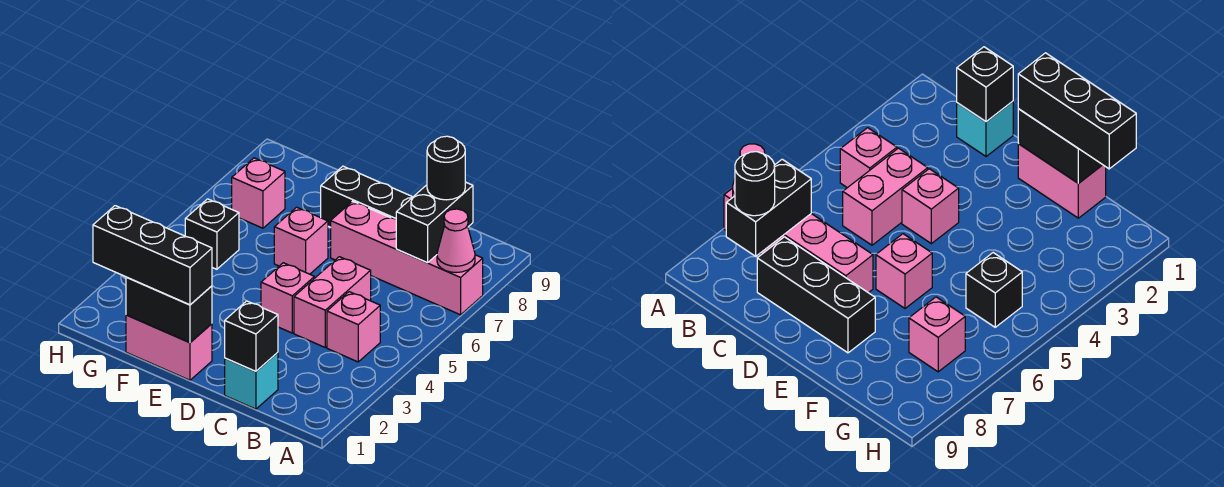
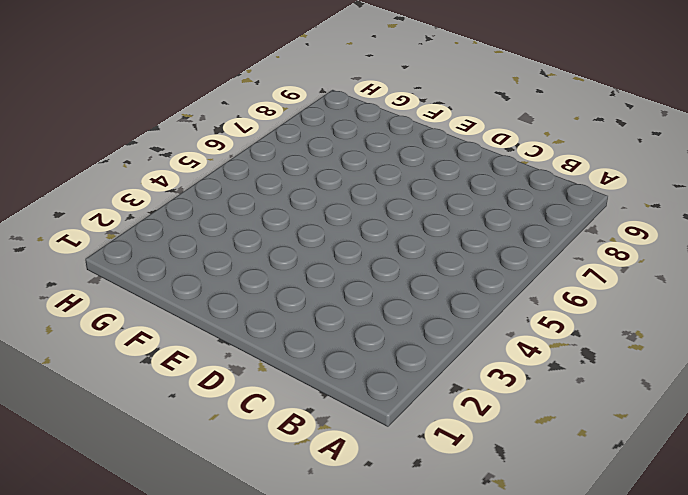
none -> pink 1x4 brick [331,201,483,315]
none -> pink 1x1 brick [327,292,380,362]
none -> cyan 1x1 brick [225,352,278,409]

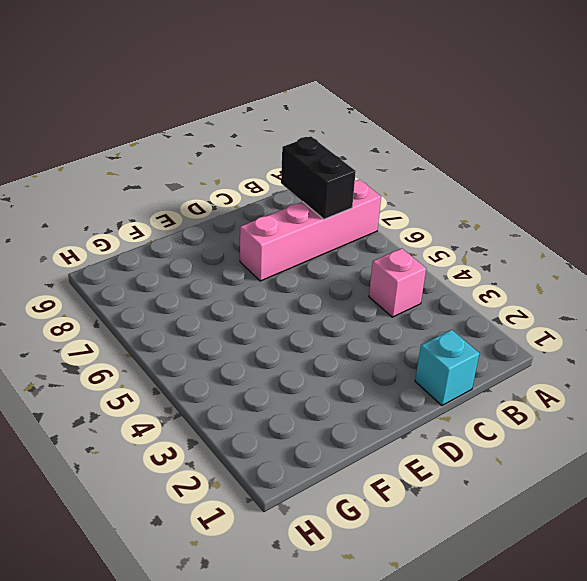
none -> pink 1x2 brick [294,257,371,347]
none -> black 1x3 brick [321,166,412,227]
none -> pink 1x1 brick [261,263,314,333]

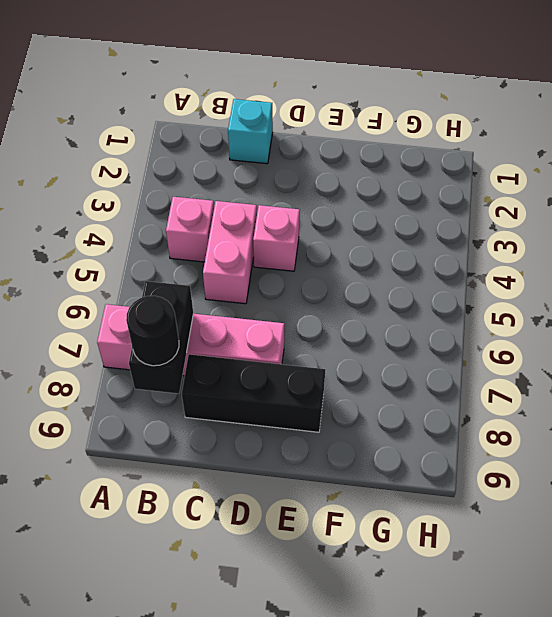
none -> pink 1x2 brick [126,315,212,380]
none -> pink 1x1 brick [274,207,328,274]
none -> black 1x1 brick [185,199,239,269]

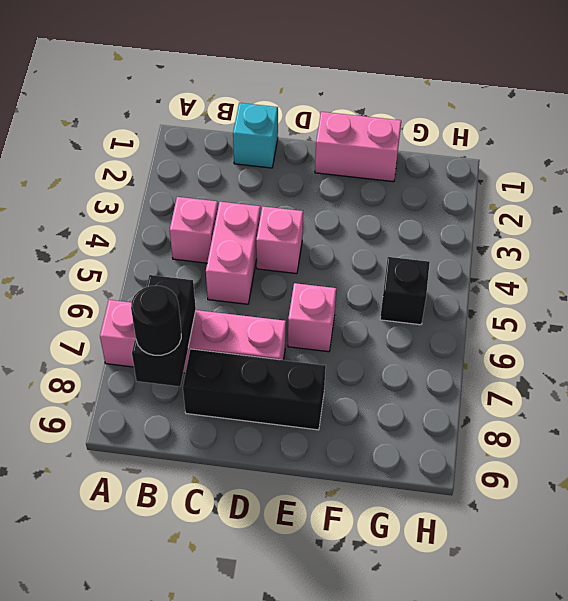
none -> pink 1x1 brick [232,158,285,228]
none -> pink 1x1 cone [437,209,475,273]
none -> black 1x1 brick [225,301,278,371]

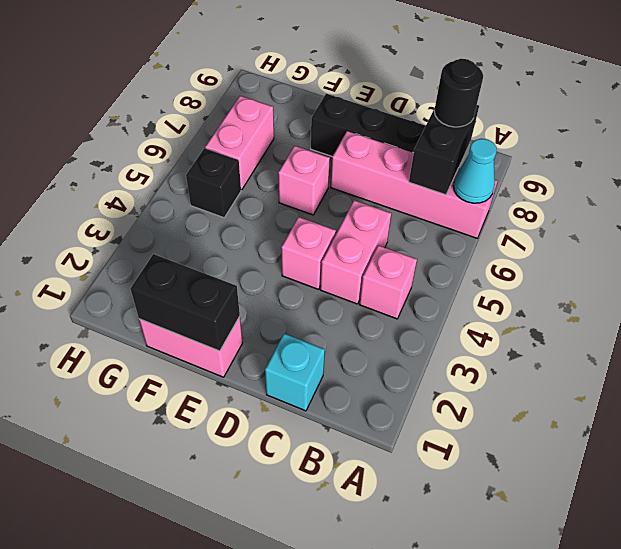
cyan 1x1 cone [453,139,497,203] -> pink 1x1 cone [437,209,475,273]
pink 1x2 brick [205,96,274,190] -> pink 1x1 brick [232,158,285,228]
none -> black 1x1 brick [225,301,278,371]
none -> black 1x3 brick [93,206,212,305]

